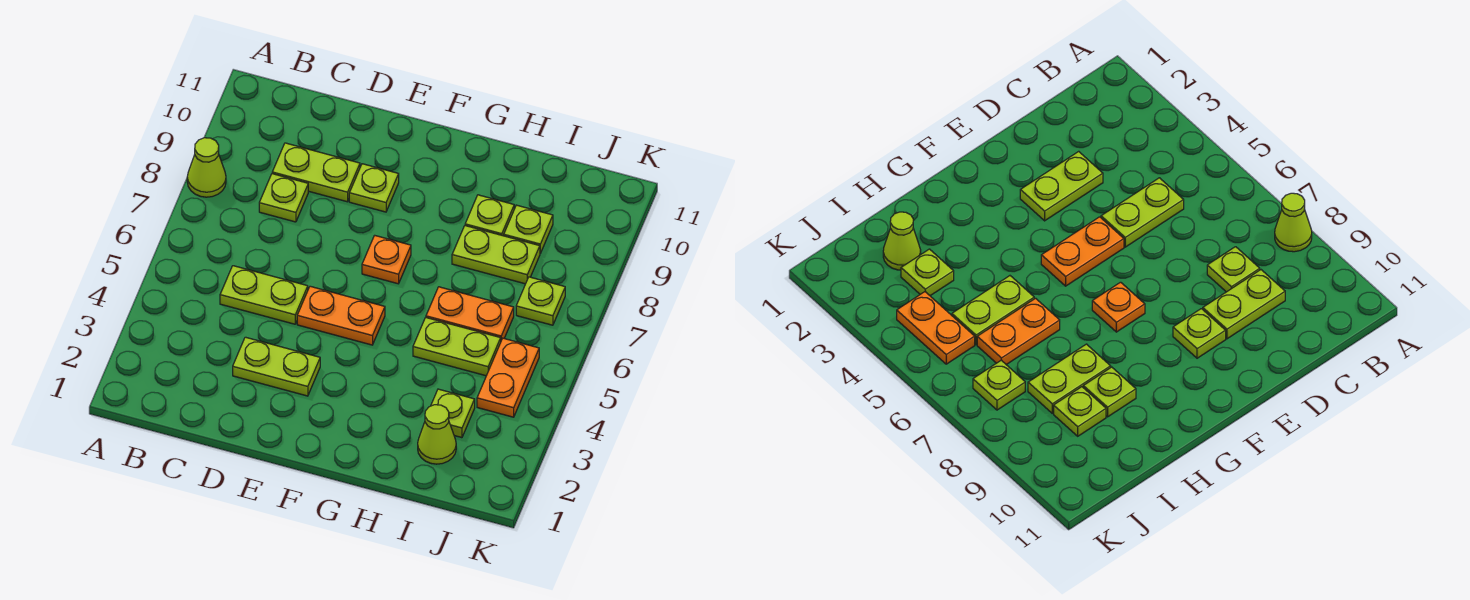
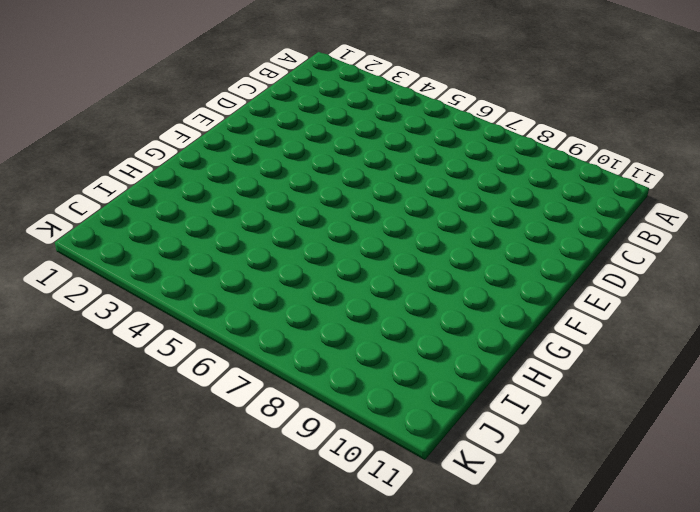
none -> lime 1x1 cone [187,138,226,197]
none -> lime 1x2 plate [220,266,308,324]
none -> lime 1x1 plate [259,174,308,222]

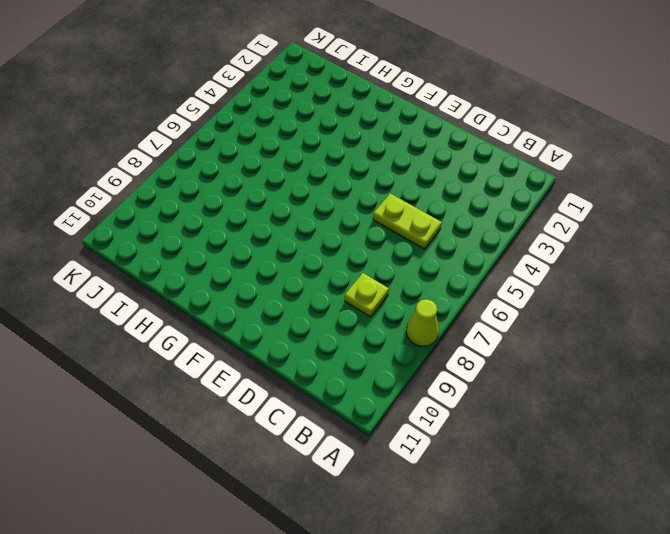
none -> lime 1x2 plate [272,143,360,202]
none -> lime 1x2 plate [233,337,320,396]
none -> orange 1x2 plate [297,286,385,345]

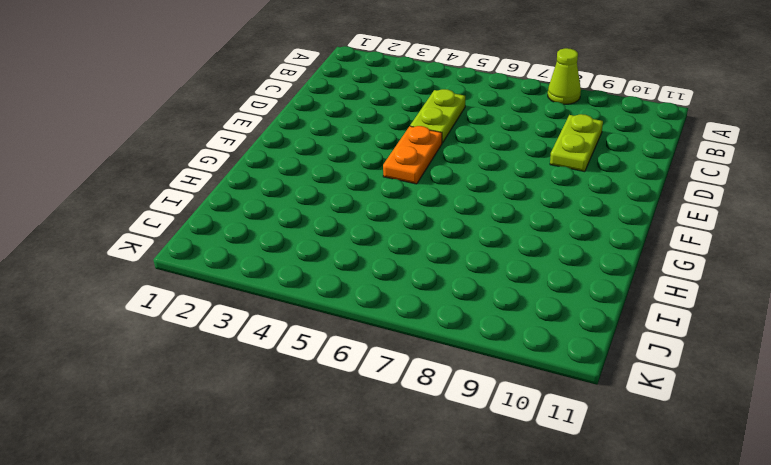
none -> lime 1x1 plate [259,174,308,222]
none -> lime 1x2 plate [233,337,320,396]
none -> lime 1x1 plate [349,164,399,212]

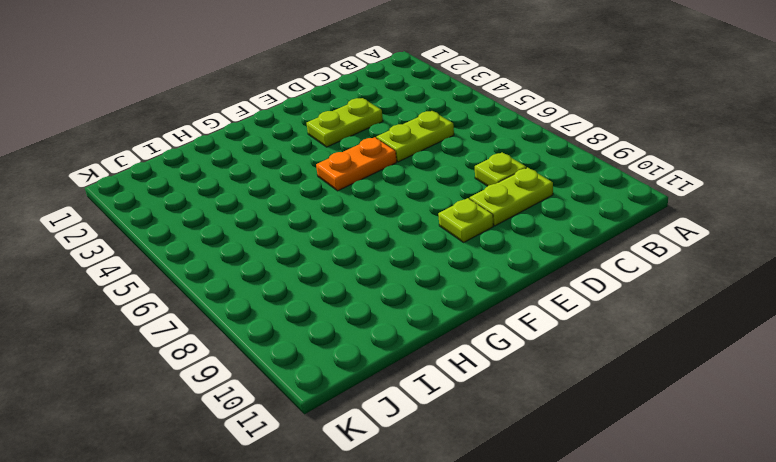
none -> lime 1x1 cone [187,138,226,197]
none -> orange 1x1 plate [362,235,411,284]
none -> lime 1x2 plate [413,318,501,376]

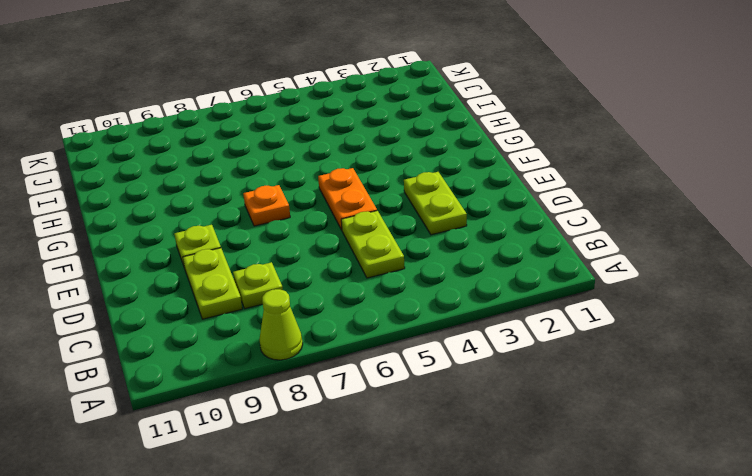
none -> lime 1x2 plate [413,318,501,376]
none -> orange 1x2 plate [426,287,514,340]
none -> lime 1x2 plate [452,226,540,284]

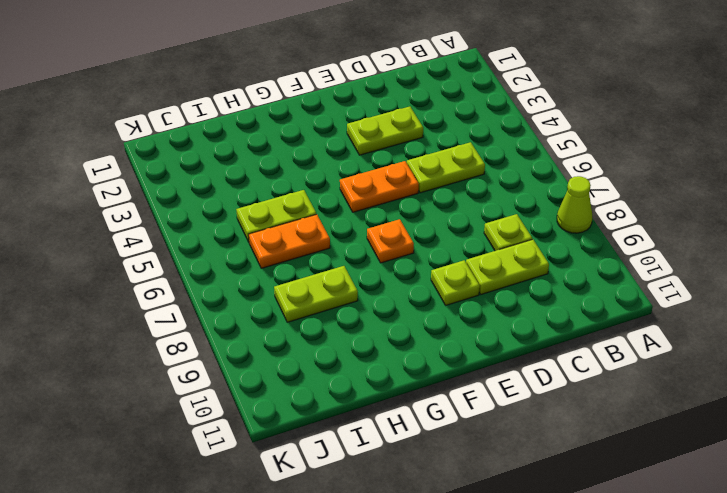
none -> lime 1x1 plate [465,195,514,236]
none -> lime 1x1 cone [418,405,456,464]
none -> lime 1x1 plate [431,389,475,438]

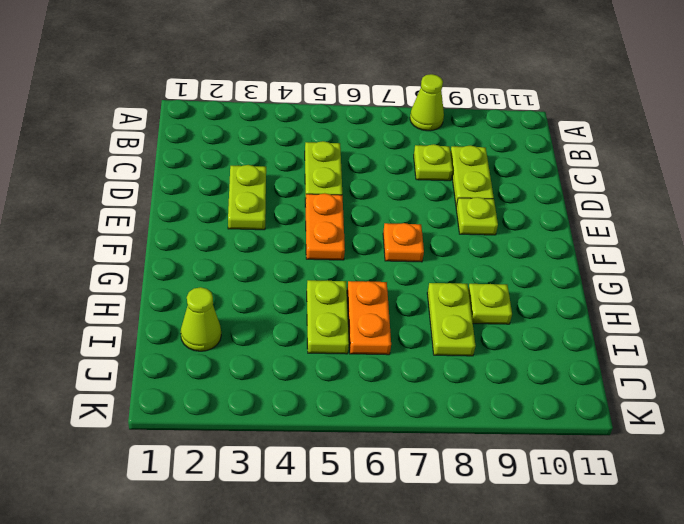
none -> lime 1x1 plate [431,389,475,438]
none -> lime 1x1 plate [504,205,553,253]
none -> orange 1x2 plate [477,338,539,417]

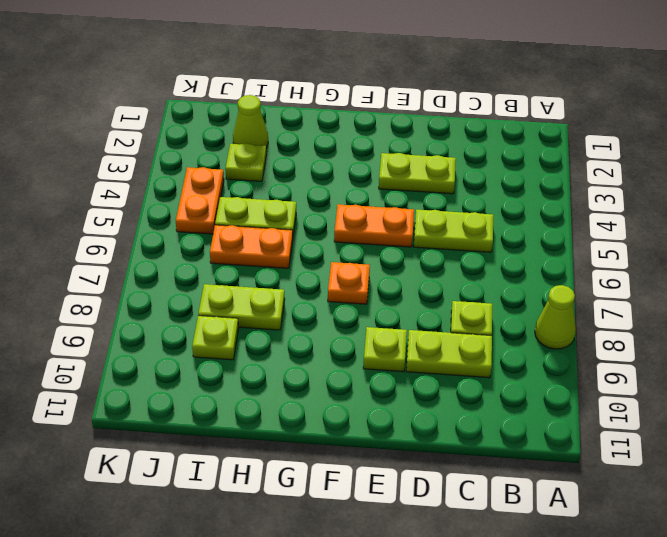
none -> lime 1x1 plate [465,195,514,236]
none -> lime 1x1 plate [516,277,565,325]

